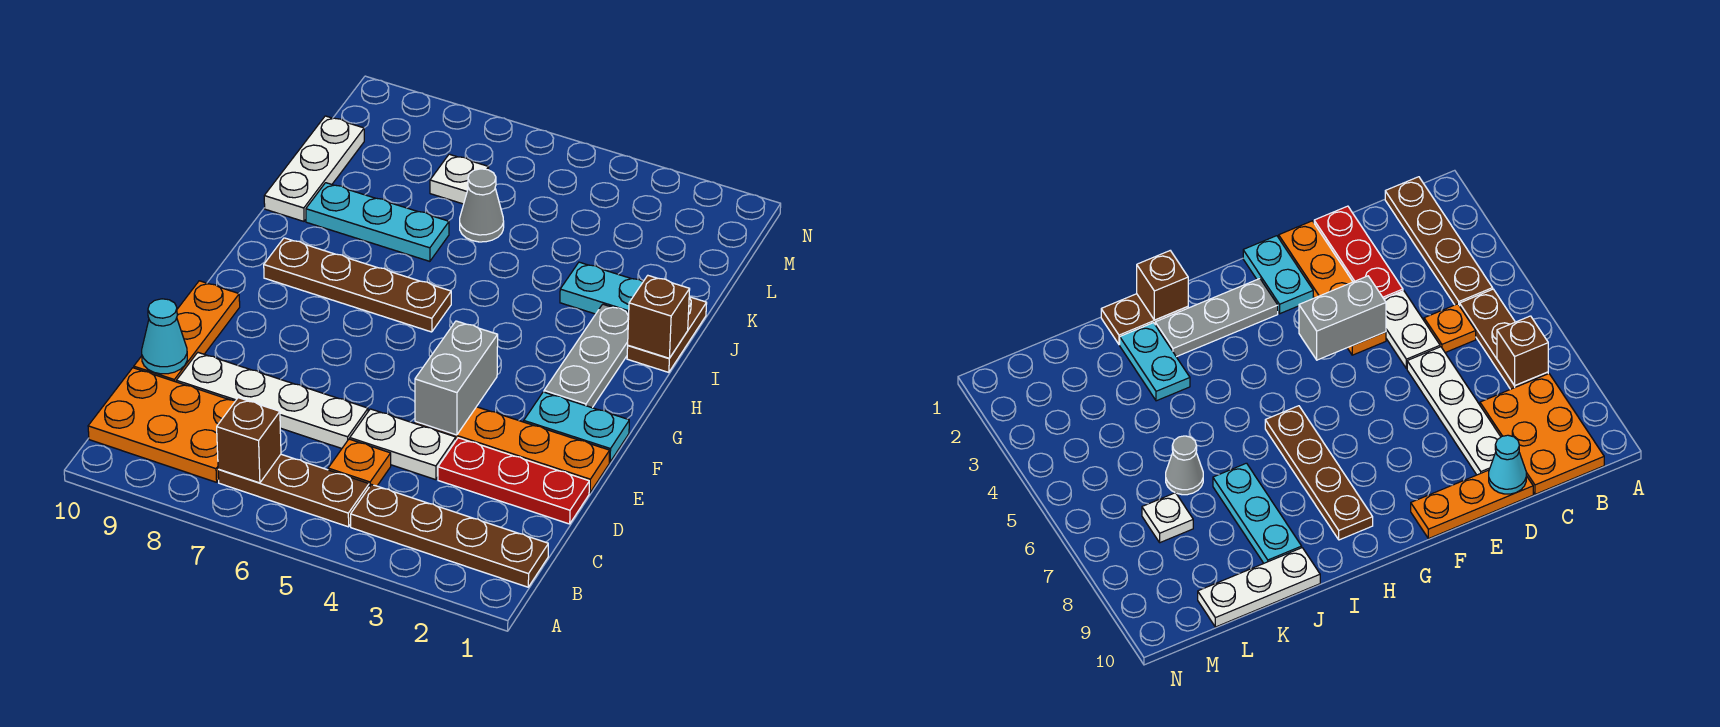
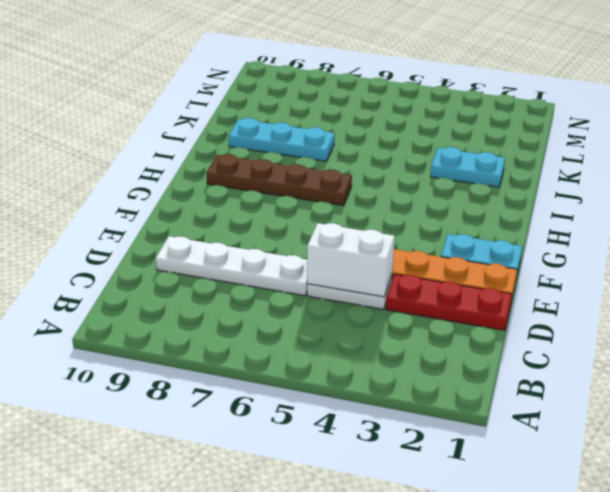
white 1x2 brick [307,223,394,297] -> none
none -> brown 1x4 plate [351,484,548,587]
none -> brown 1x3 plate [218,454,369,527]
none -> orange 2x3 plate [88,368,235,482]

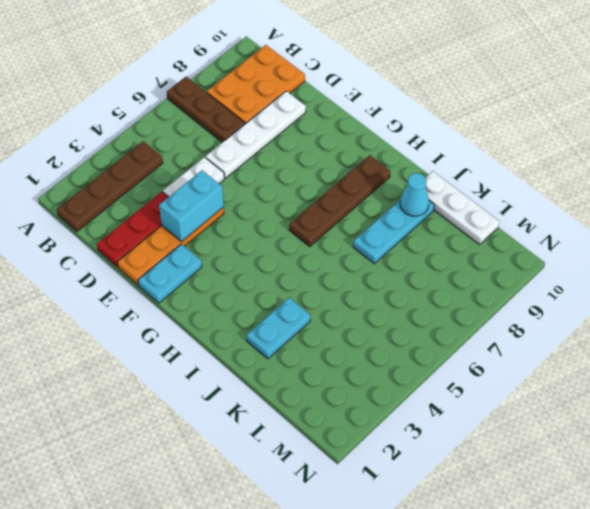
brown 1x3 plate [167,77,245,142] -> brown 1x3 plate turned to [218,454,369,527]
cyan 1x2 brick [159,170,224,242] -> grey 1x2 brick [415,321,498,435]
cyan 1x1 cone [400,173,429,216] -> cyan 1x1 cone moved to [142,299,187,374]
none -> orange 1x1 plate [328,439,391,487]
none -> orange 1x3 plate [134,281,240,382]
none -> grey 1x3 plate [544,304,629,408]

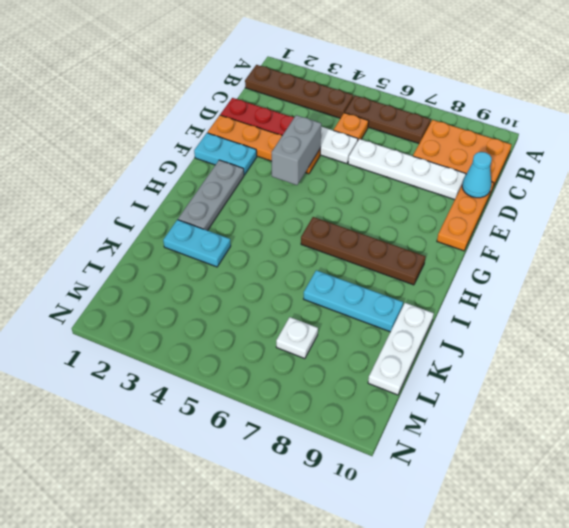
none -> brown 1x2 plate [627,297,707,372]
none -> grey 1x1 cone [460,169,504,242]
none -> brown 1x1 brick [217,398,281,483]

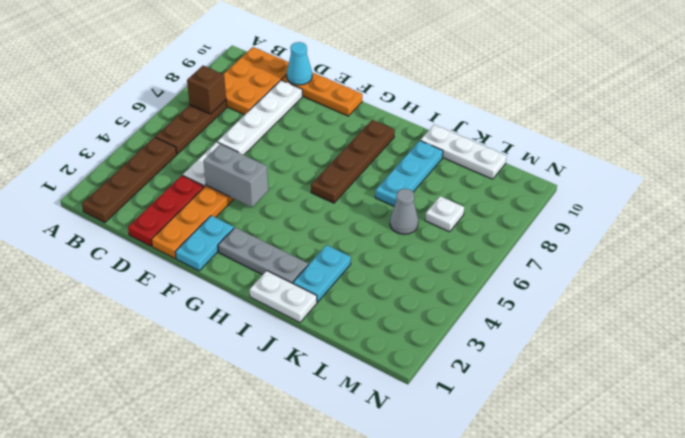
white 1x2 plate [250,271,317,322] -> brown 1x2 plate [627,297,707,372]
none -> orange 1x1 plate [328,439,391,487]
none -> brown 1x1 brick [628,276,690,358]

